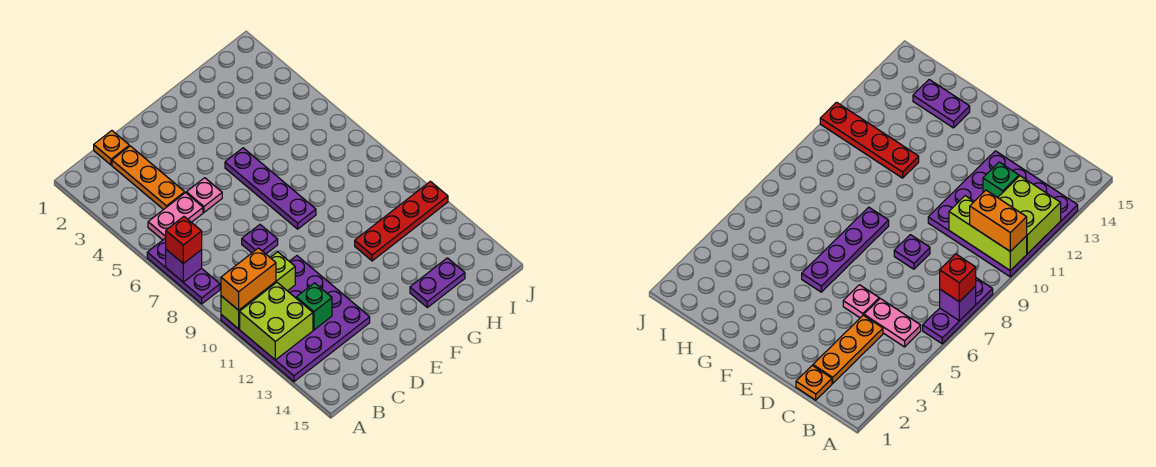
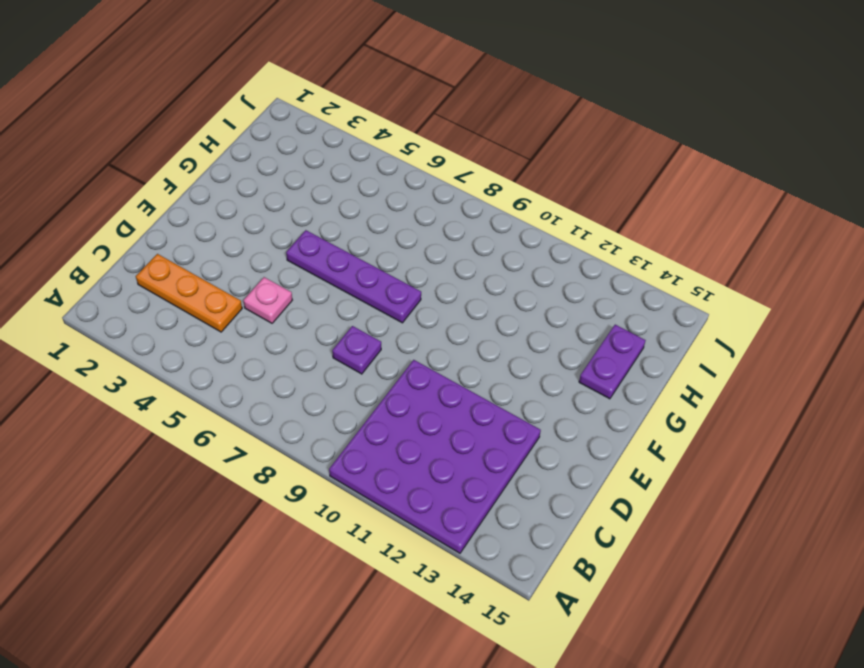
none -> purple 1x3 plate [147,238,220,304]
none -> pink 1x2 plate [148,193,203,240]
none -> orange 1x1 plate [94,131,129,165]

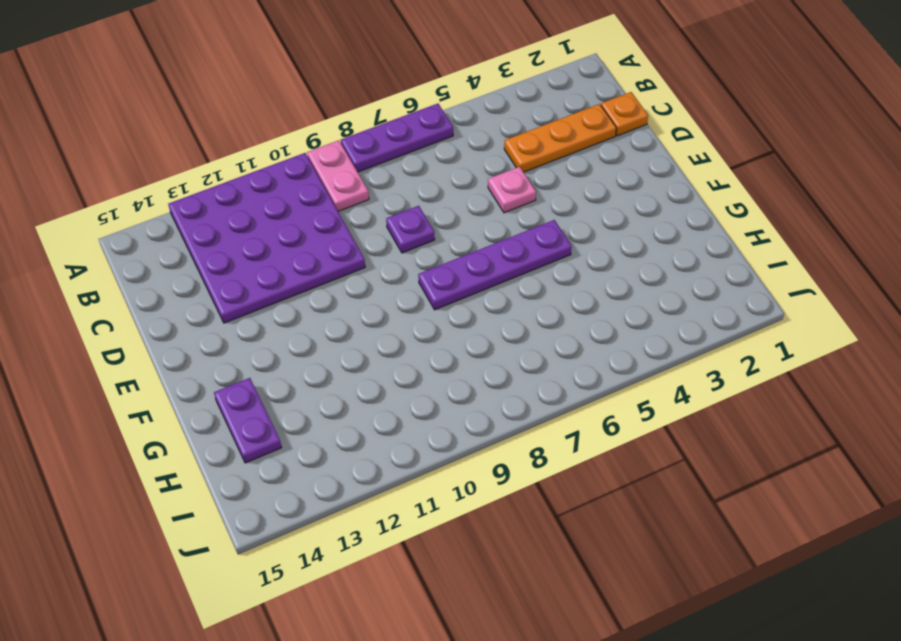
pink 1x2 plate [307,140,369,211] -> pink 1x2 plate moved to [148,193,203,240]
none -> red 1x4 plate [355,181,448,261]
none -> purple 1x1 brick [166,250,202,282]
none -> lime 1x3 brick [221,252,295,329]

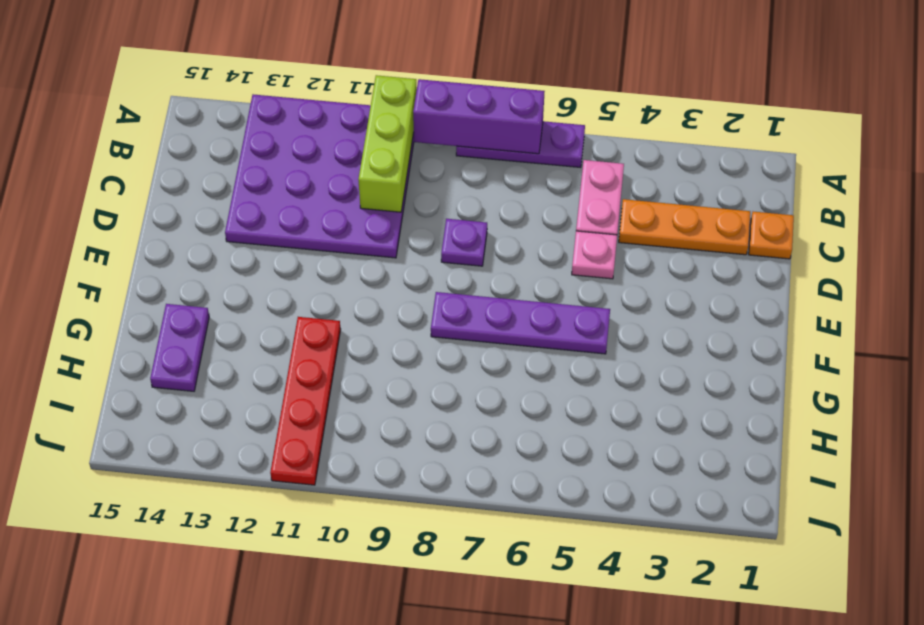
purple 1x3 brick [413,79,545,154] -> purple 1x1 brick [166,250,202,282]
none -> lime 2x2 brick [240,282,313,360]
none -> green 1x1 brick [296,283,332,330]
none -> red 1x1 brick [166,217,202,264]

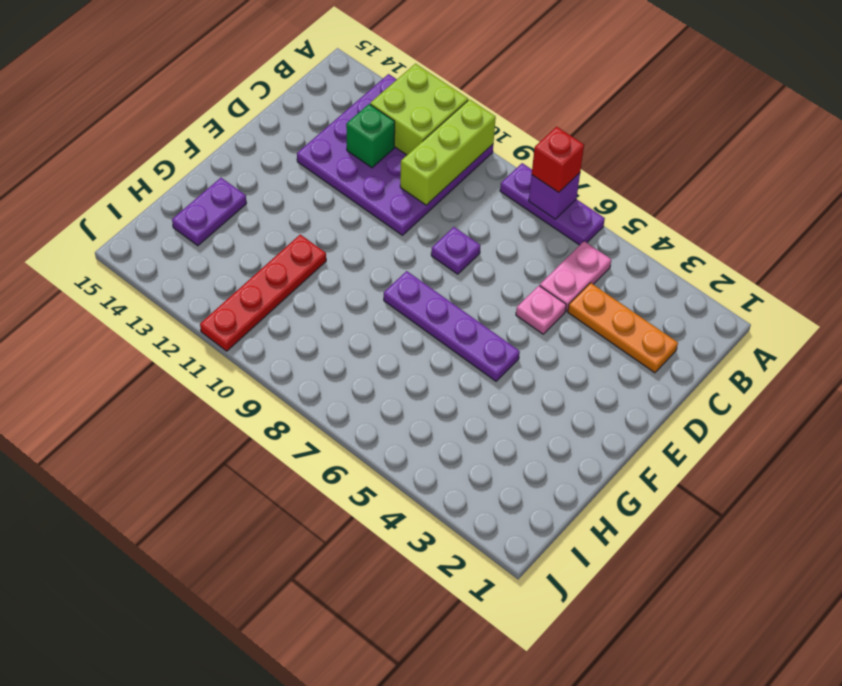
none -> orange 1x1 plate [94,131,129,165]
none -> orange 1x2 brick [221,248,276,310]

